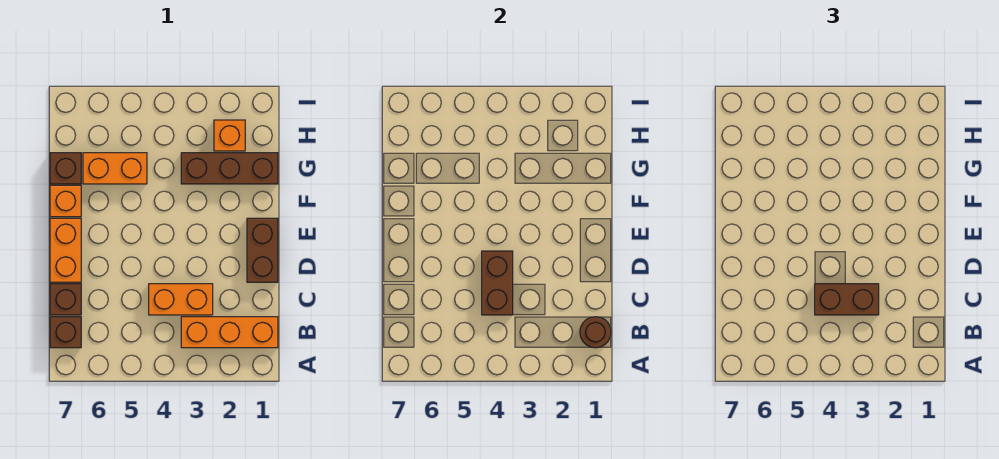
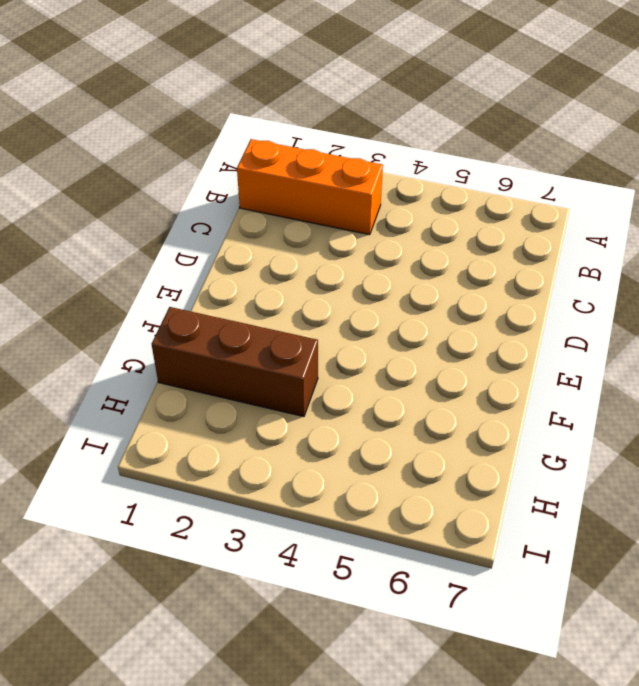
none -> brown 1x1 brick [50,317,81,348]
none -> orange 1x2 brick [149,284,213,315]
none -> brown 1x1 brick [50,284,81,315]

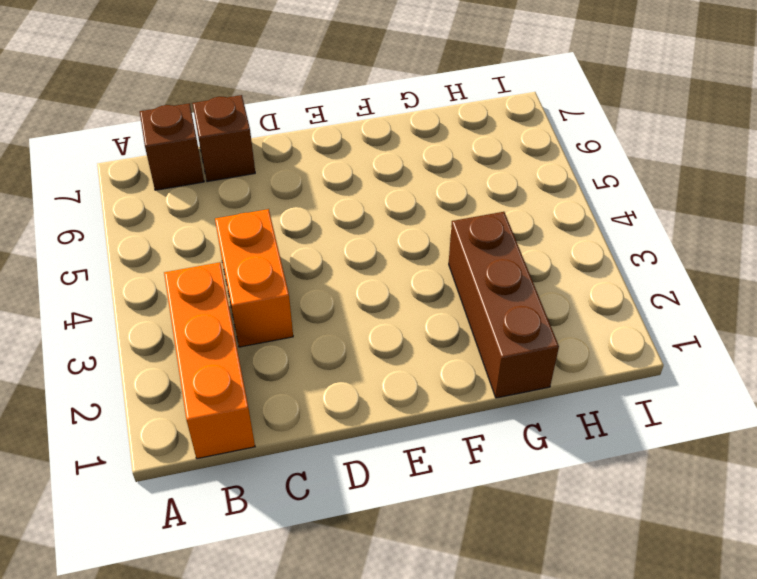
none -> brown 1x2 brick [247,218,278,282]
none -> orange 1x2 brick [50,218,81,282]
none -> orange 1x1 brick [50,185,81,217]

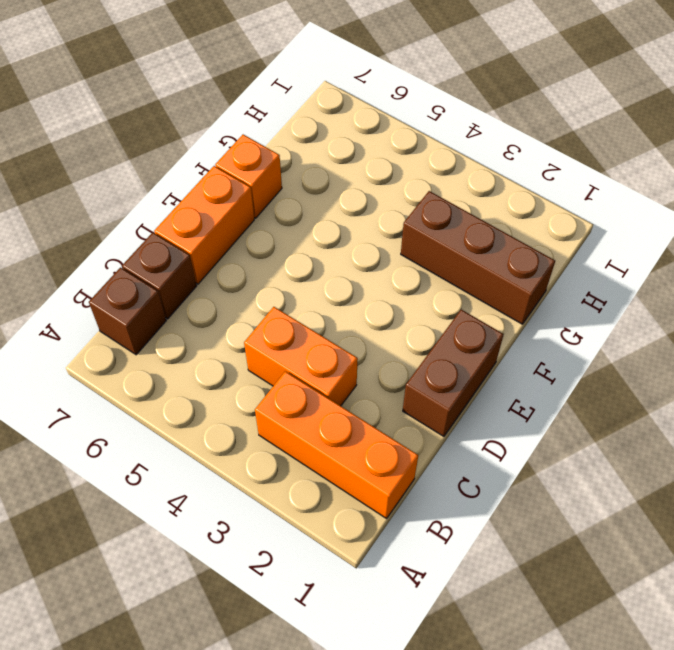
none -> orange 1x2 brick [83,153,147,184]
none -> brown 1x1 brick [50,153,81,184]
none -> orange 1x1 brick [214,120,245,151]

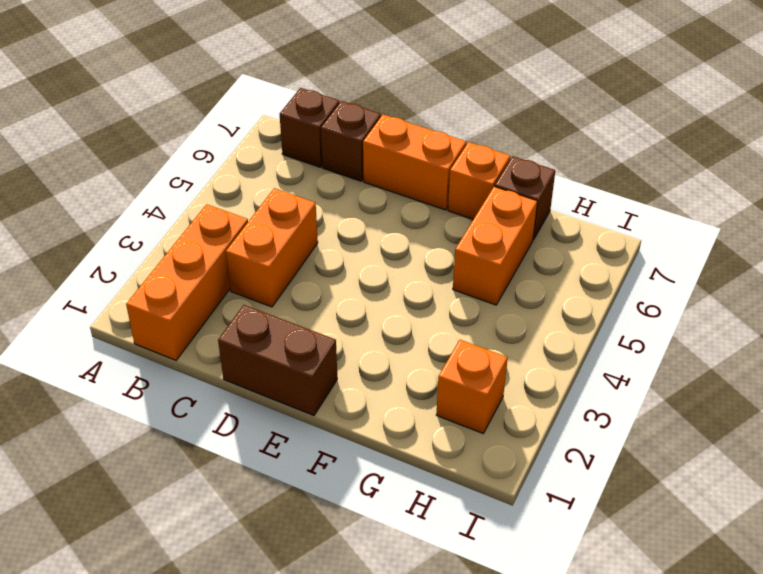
none -> brown 1x3 brick [181,153,278,184]
none -> brown 1x1 round brick [580,317,611,348]
none -> brown 1x2 brick [482,251,513,315]

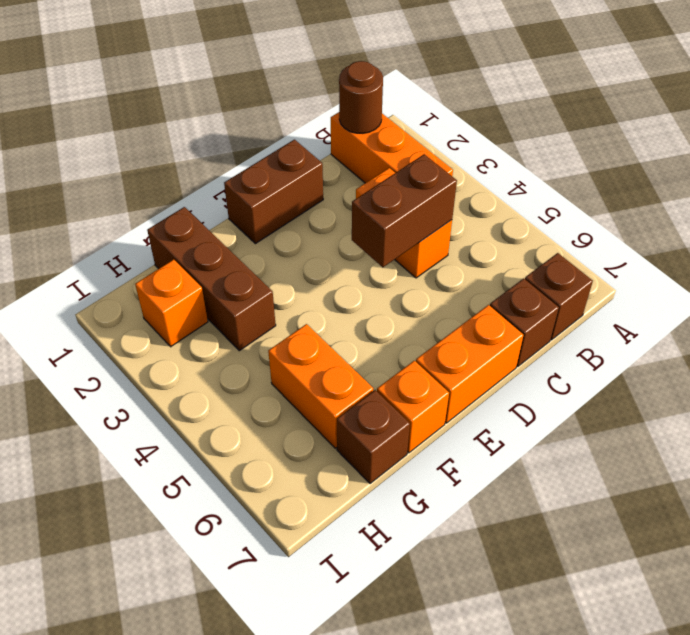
none -> brown 1x2 brick [815,284,879,315]

